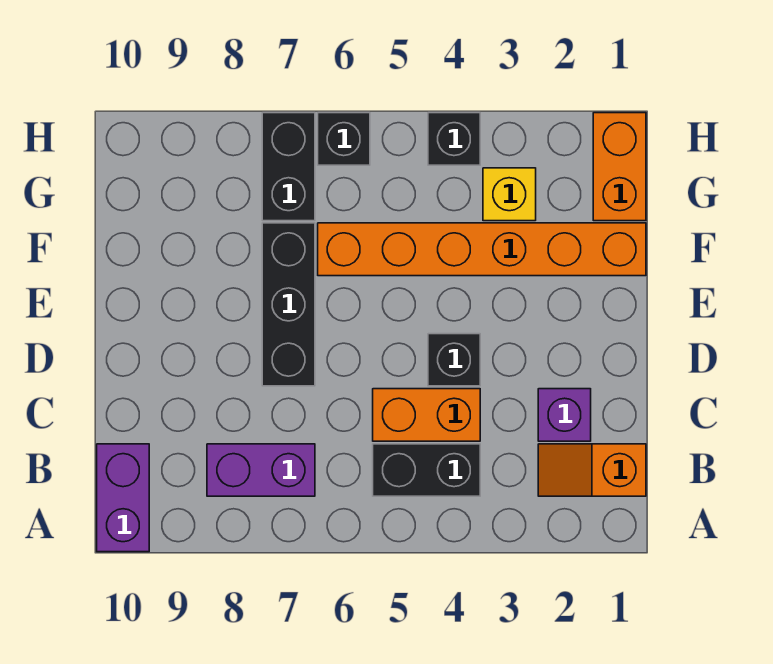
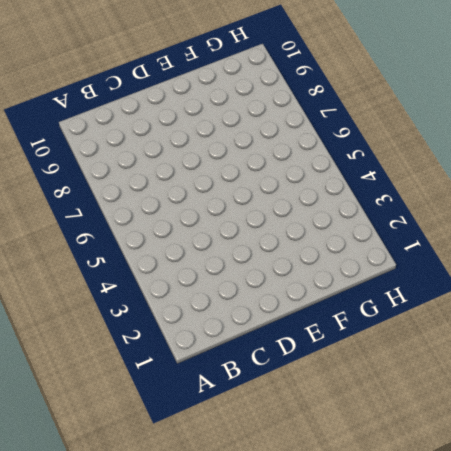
none -> purple 1x2 brick [97,444,149,552]
none -> orange 1x2 slope [538,444,646,496]
none -> black 1x2 brick [373,444,480,496]

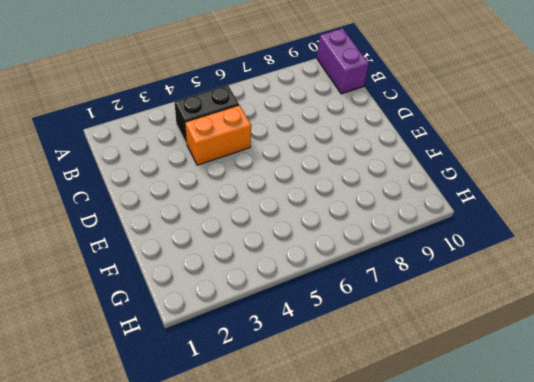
none -> orange 1x2 slope [538,444,646,496]
none -> purple 1x2 brick [207,444,315,496]
none -> purple 1x1 brick [538,389,591,441]

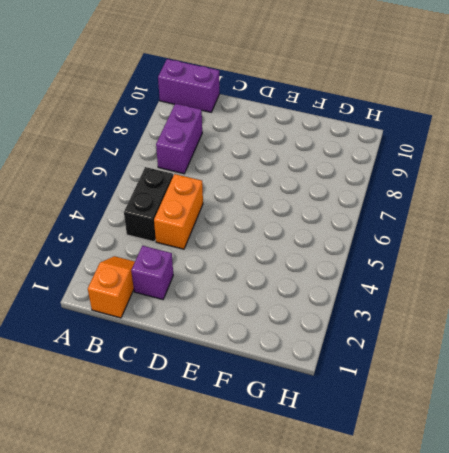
none -> black 1x1 brick [428,334,480,386]
none -> black 1x3 brick [262,223,315,386]
none -> orange 1x6 brick [318,223,646,276]

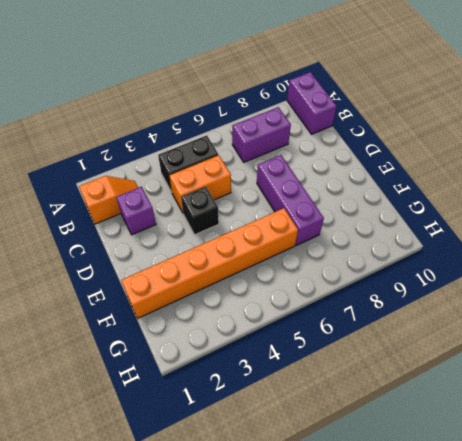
purple 1x3 brick [257,155,324,245] -> black 1x3 brick [262,223,315,386]
none -> orange 1x2 brick [593,113,646,221]
none -> yellow 1x1 brick [483,168,536,221]
none -> black 1x2 brick [262,113,315,221]

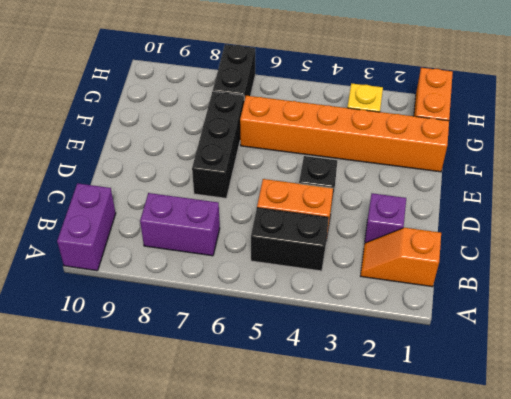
none -> black 1x1 brick [428,113,480,165]
none -> black 1x1 brick [318,113,370,165]

